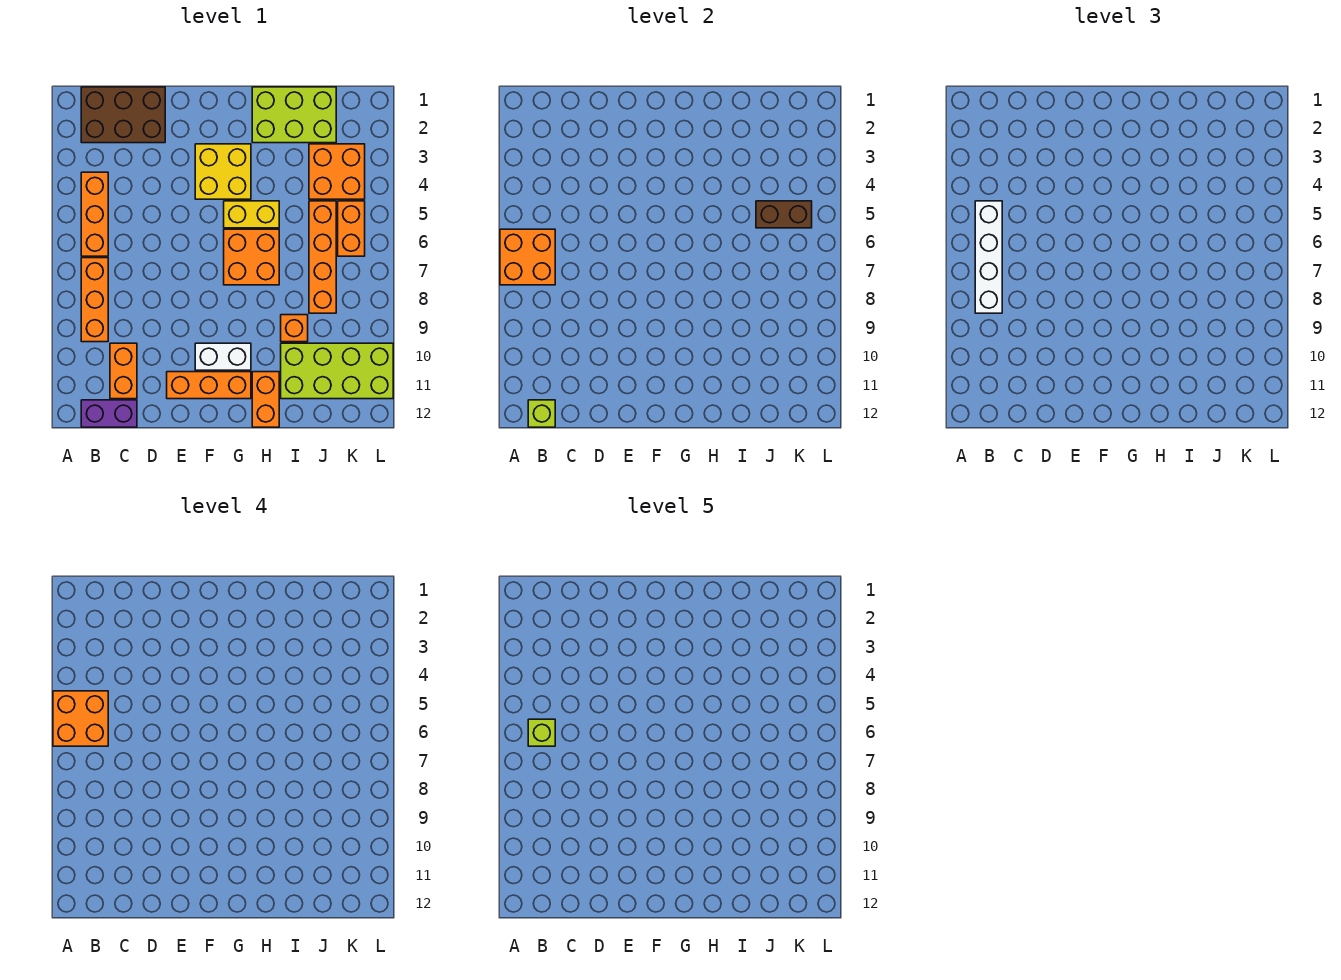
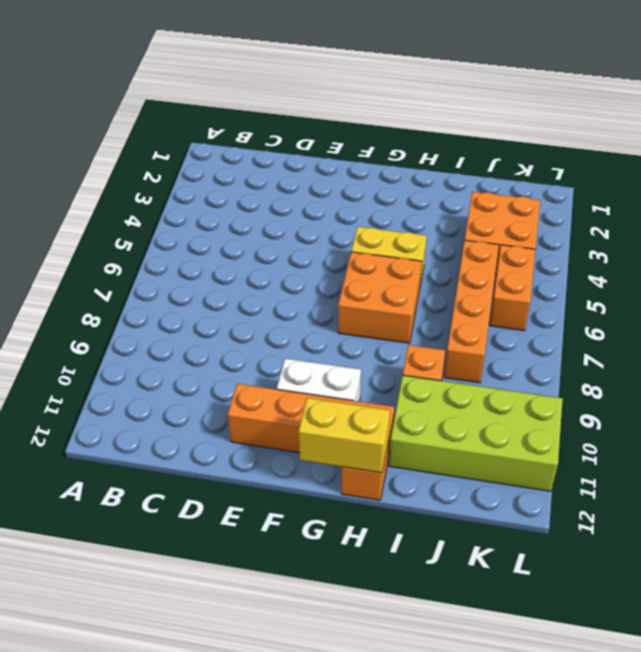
yellow 1x2 brick [299,398,390,473] -> none
none -> brown 2x3 brick [81,87,165,143]
none -> orange 1x3 brick [81,172,108,256]
none -> orange 1x3 brick [81,258,108,342]

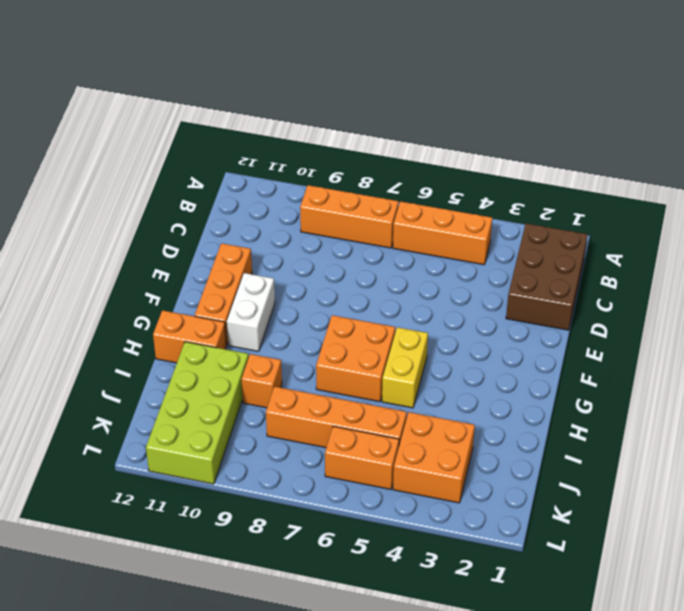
none -> purple 1x2 brick [81,400,137,427]
none -> orange 1x2 brick [110,343,137,399]
none -> yellow 2x2 brick [195,144,251,199]

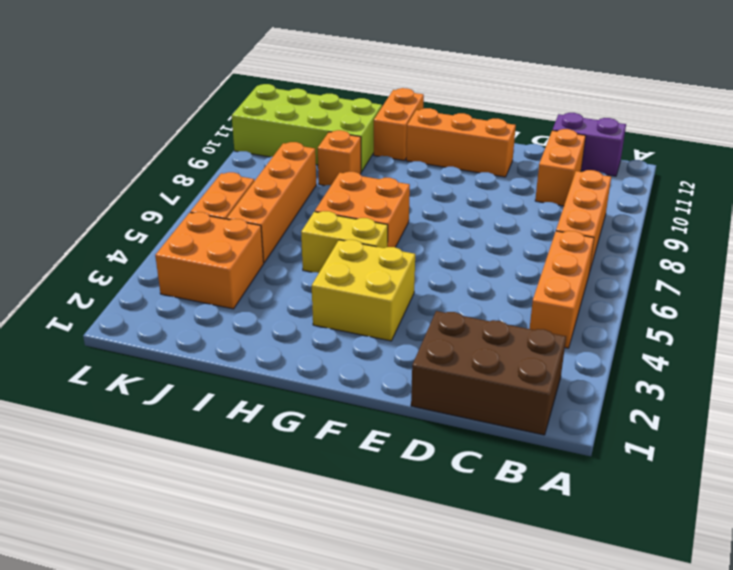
none -> white 1x2 brick [195,343,251,370]
none -> lime 2x3 brick [252,87,336,143]
none -> orange 2x2 brick [500,229,555,285]

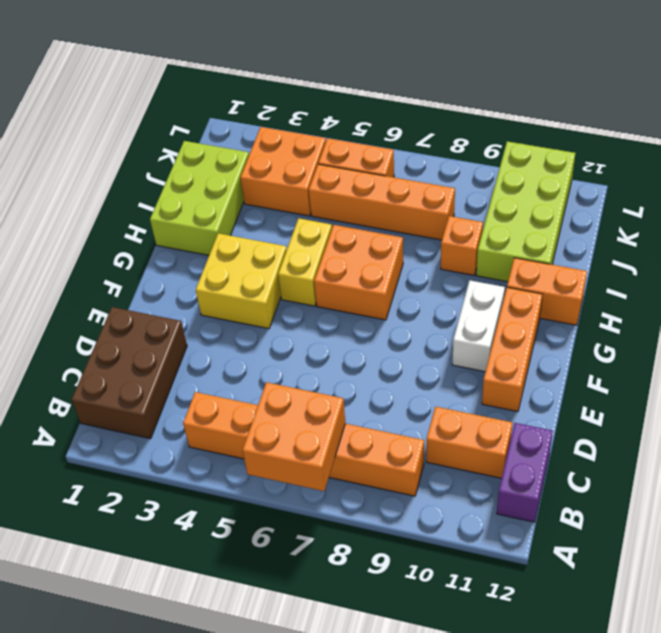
none -> lime 1x1 brick [528,400,555,427]
none -> brown 1x2 brick [756,201,812,228]
none -> white 1x4 brick [975,201,1002,313]

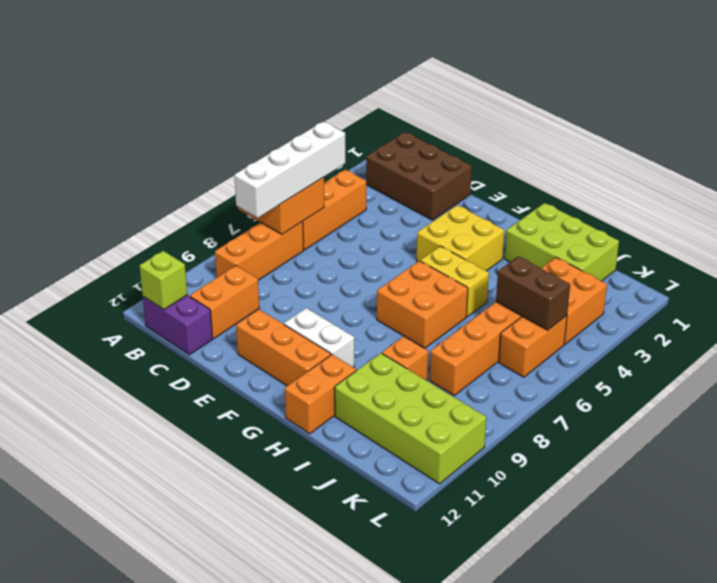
none -> orange 2x2 brick [53,691,108,746]
none -> lime 1x1 brick [528,719,555,746]

